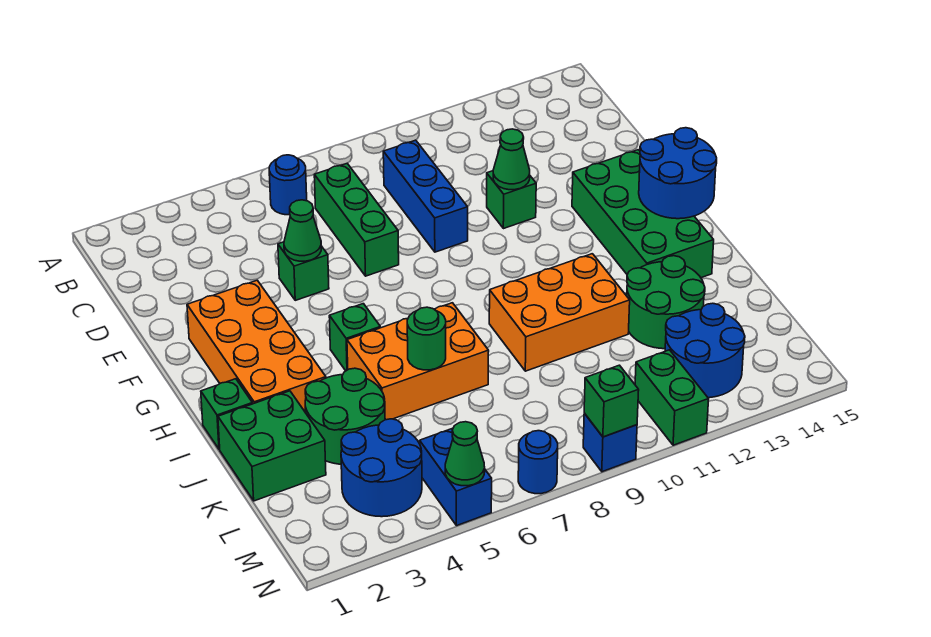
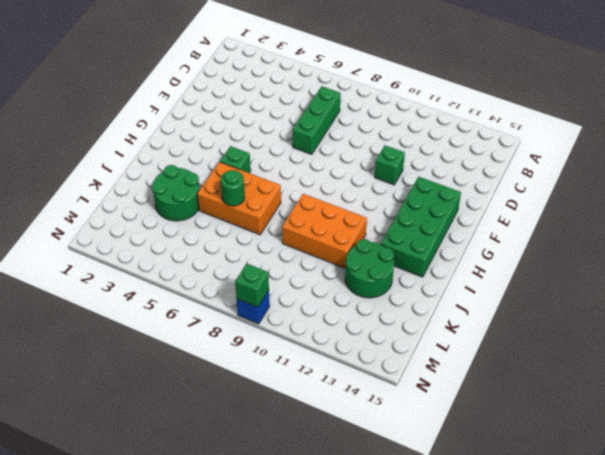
none -> blue 1x1 round brick [269,155,307,215]
none -> blue 1x3 brick [383,140,468,252]
none -> green 1x1 brick [278,242,329,300]

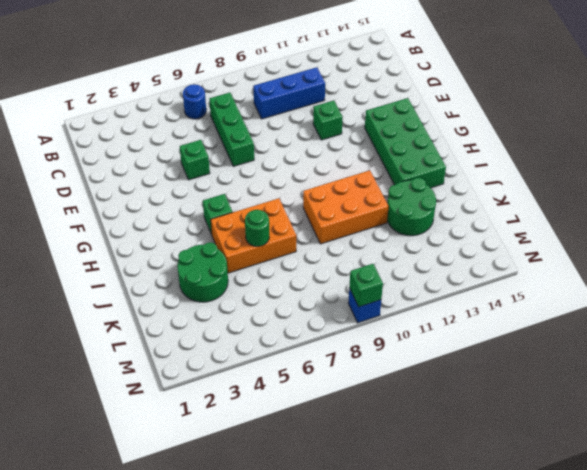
blue 1x3 brick [253,67,325,119] -> blue 1x3 brick turned to [383,140,468,252]
none -> orange 2x4 brick [187,280,326,413]
none -> green 1x1 brick [201,379,252,449]
none -> green 2x2 brick [218,391,326,501]

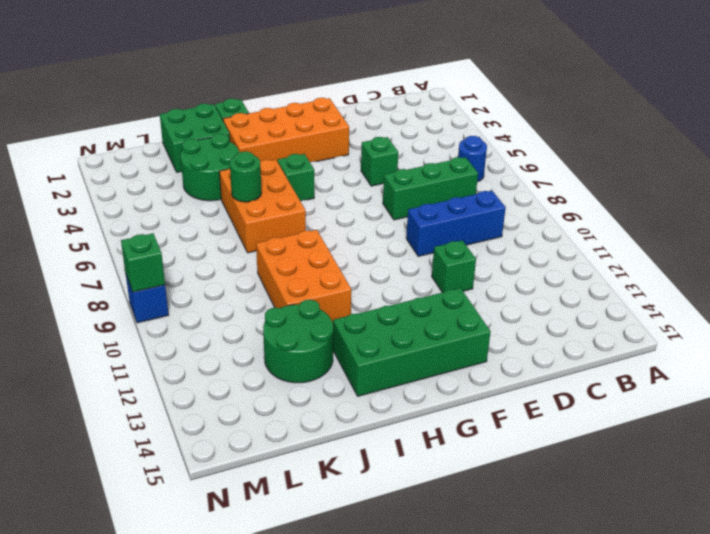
none -> blue 2x2 round brick [341,419,422,517]
none -> blue 2x2 round brick [665,303,745,398]
none -> blue 1x2 brick [419,428,492,526]

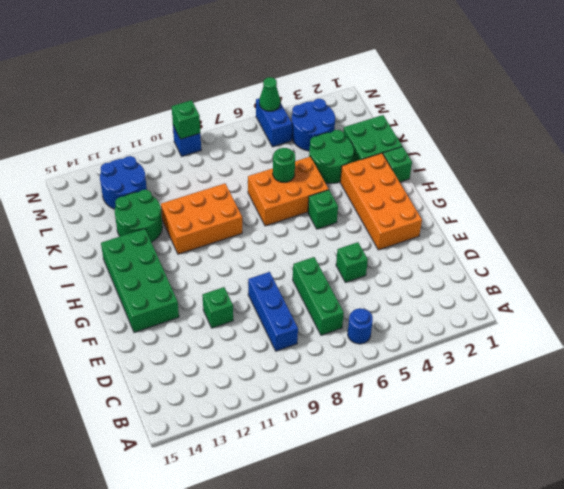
none -> green 1x2 brick [635,350,709,445]
none -> blue 1x1 round brick [518,431,558,494]
none -> green 1x1 cone [284,200,321,261]

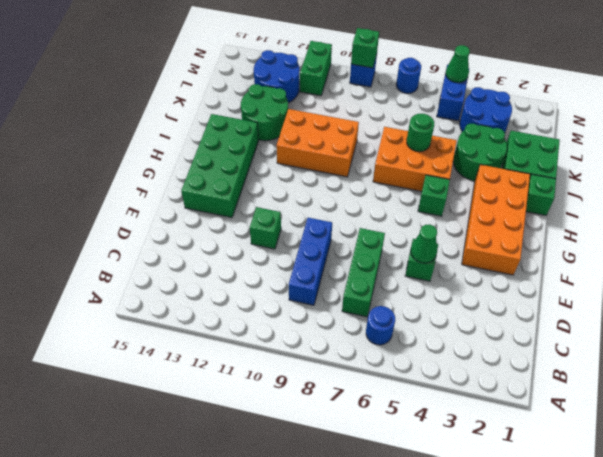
none -> green 1x1 cone [493,129,530,190]
none -> blue 2x2 round brick [639,128,717,219]

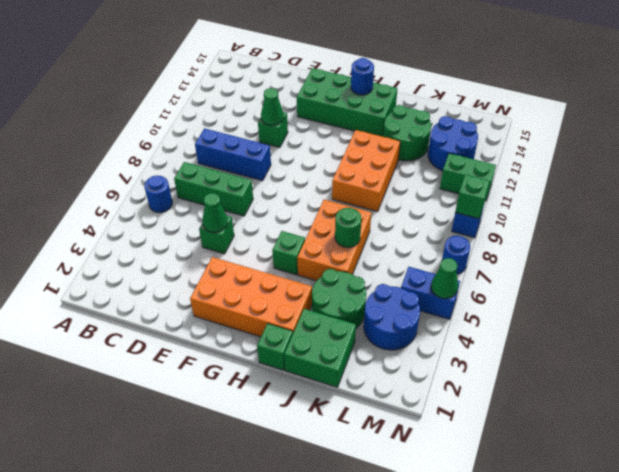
blue 1x1 round brick [351,58,374,95] -> blue 2x2 round brick [639,128,717,219]

